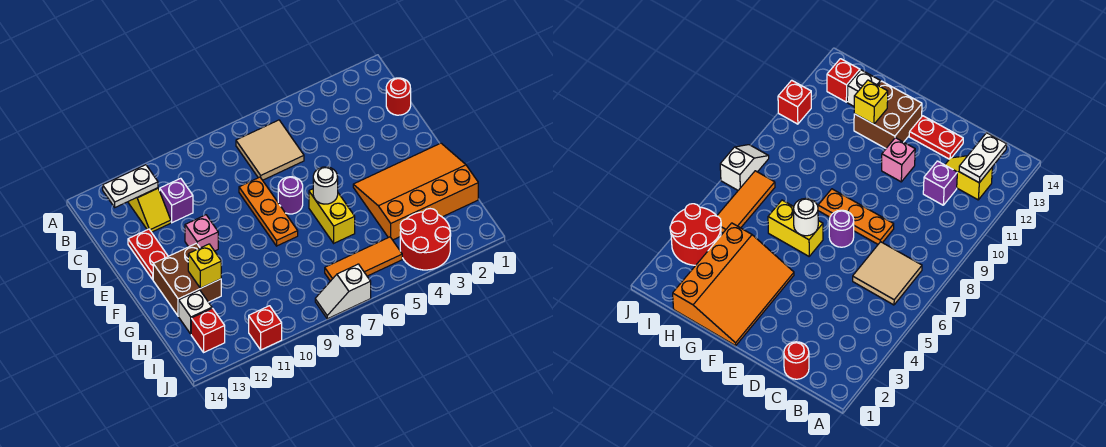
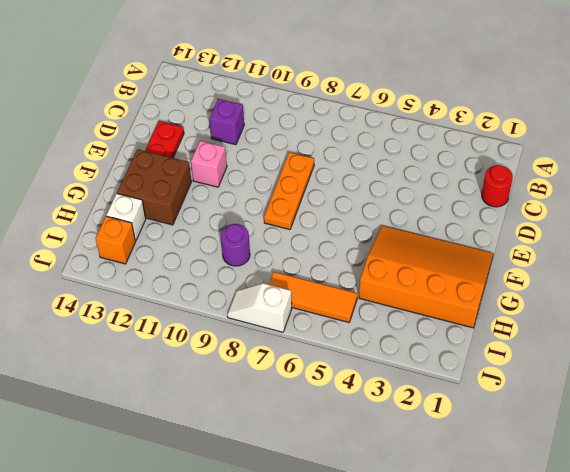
purple 1x1 round brick [221,224,250,266] -> purple 1x1 round brick moved to [278,177,303,214]
orange 1x1 brick [96,216,136,264] -> red 1x1 brick [191,308,225,352]
none -> tan 2x2 tile [236,120,304,180]
none -> yellow 1x2 slope [128,188,171,232]
none -> yellow 1x2 brick [309,189,355,243]

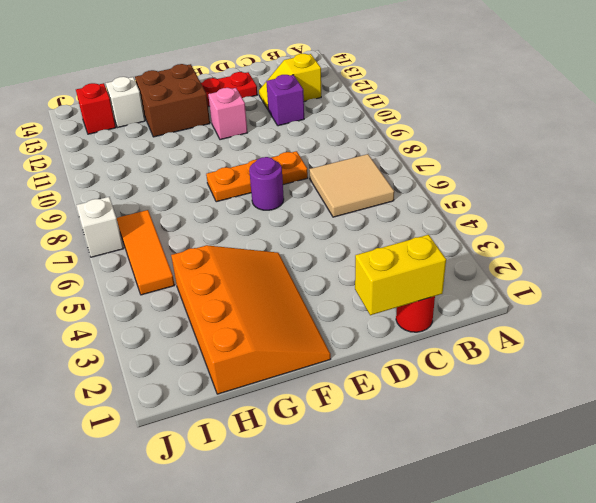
yellow 1x2 brick [355,235,446,315] -> yellow 1x2 brick moved to [309,189,355,243]
none -> red 2x2 round brick [400,209,451,270]
none -> red 1x1 brick [249,306,282,350]
none -> white 1x2 plate [103,165,158,207]

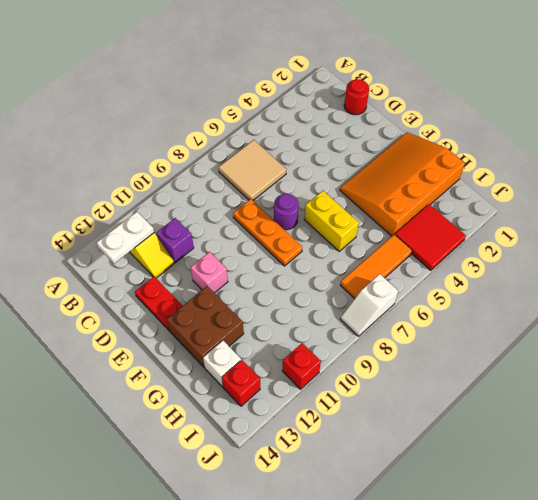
red 2x2 tile [395,204,466,270] -> red 2x2 round brick [400,209,451,270]
none -> white 1x1 round brick [313,167,338,204]
none -> yellow 1x1 brick [188,244,221,288]

